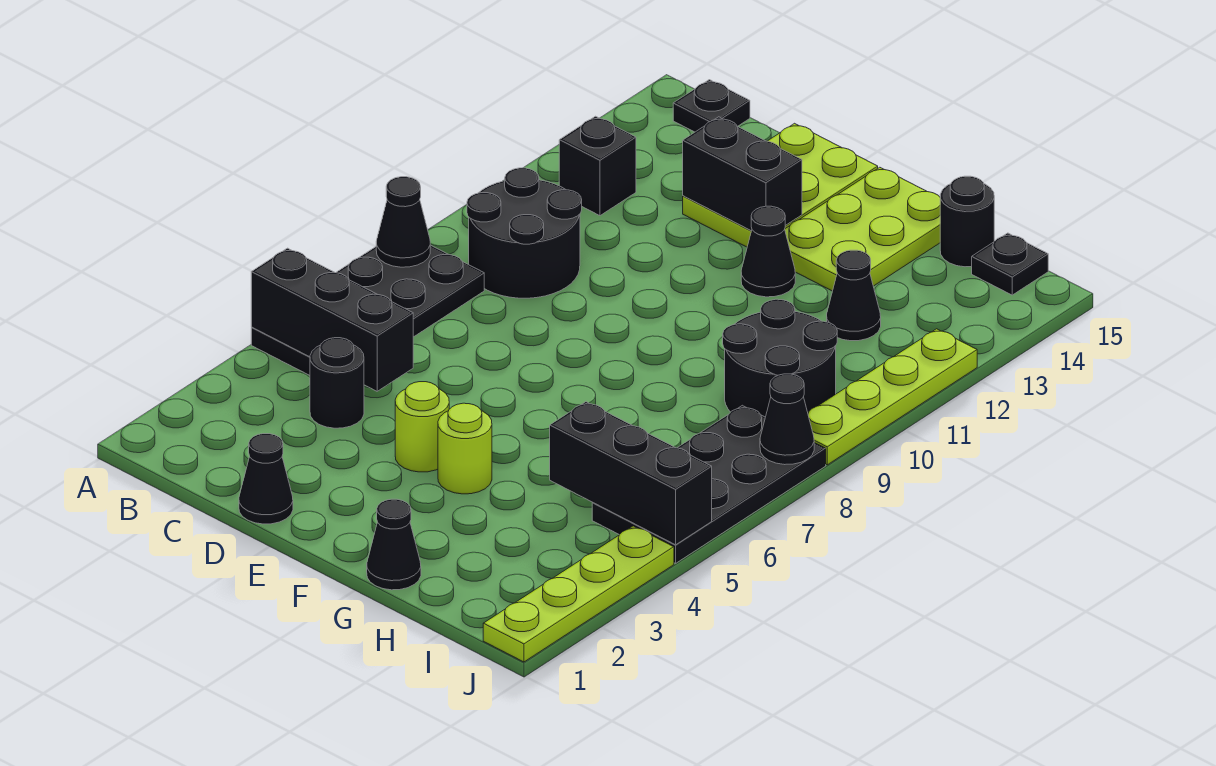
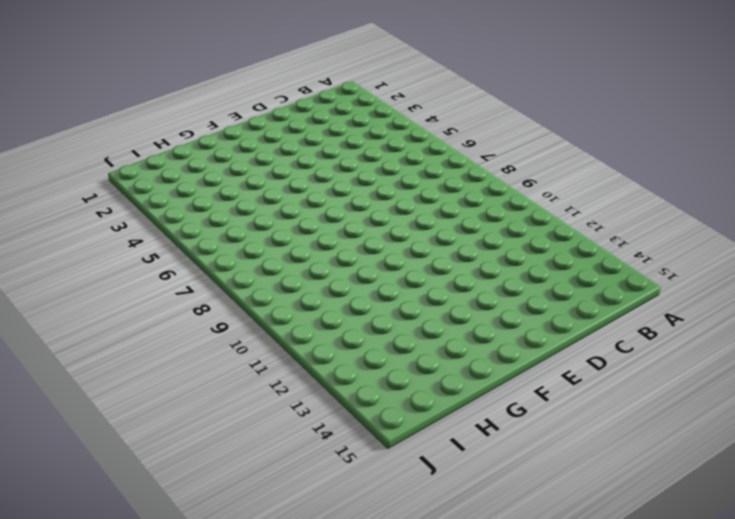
none -> black 2x4 plate [251,245,484,375]
none -> black 2x2 round brick [467,168,582,298]
none -> black 1x1 brick [559,116,636,216]

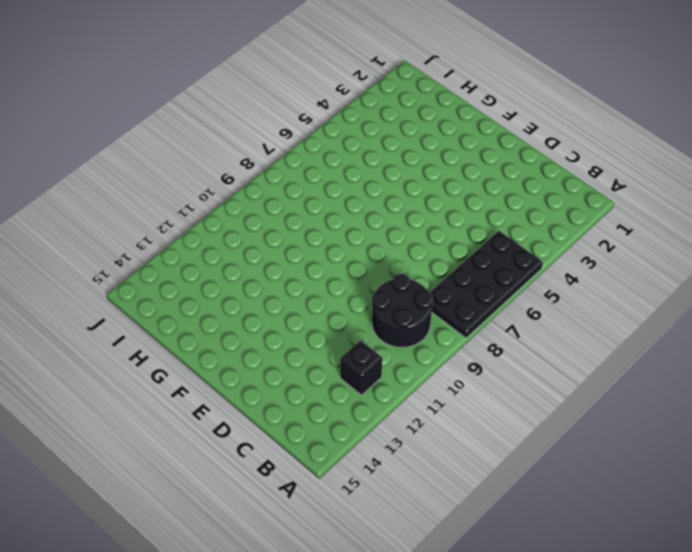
none -> black 1x1 plate [673,80,750,132]
none -> black 1x1 round brick [310,338,364,428]
none -> black 1x1 cone [239,434,293,524]

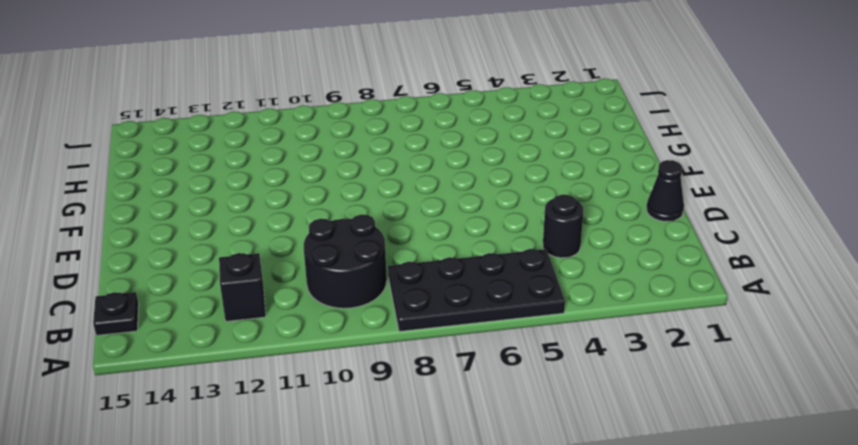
none -> lime 2x3 plate [683,123,878,247]
none -> lime 1x1 round brick [395,382,449,472]
none -> lime 1x1 round brick [438,403,492,494]

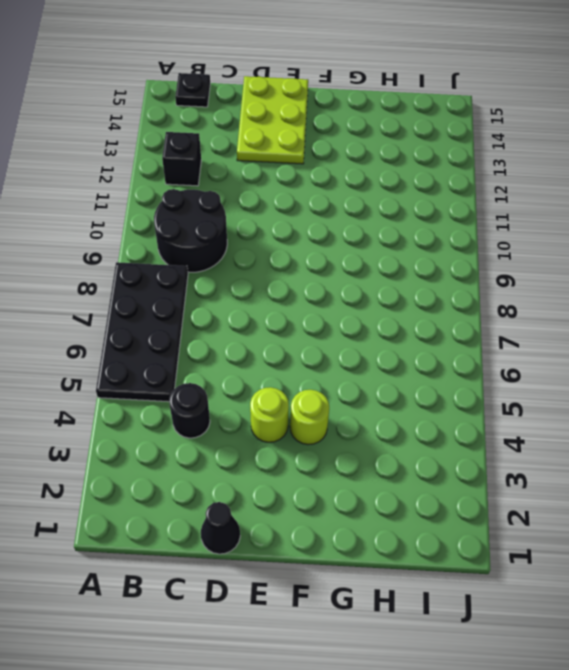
none -> black 1x1 cone [741,206,795,297]
none -> lime 2x3 plate [785,167,940,291]
none -> black 1x1 cone [367,499,421,590]

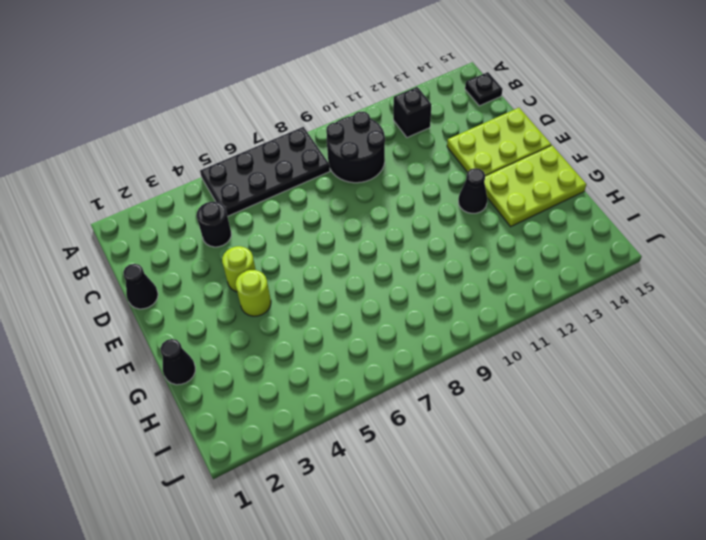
none -> black 2x2 round brick [723,299,837,417]
none -> black 1x1 cone [827,250,881,341]
none -> black 1x1 round brick [940,176,994,267]

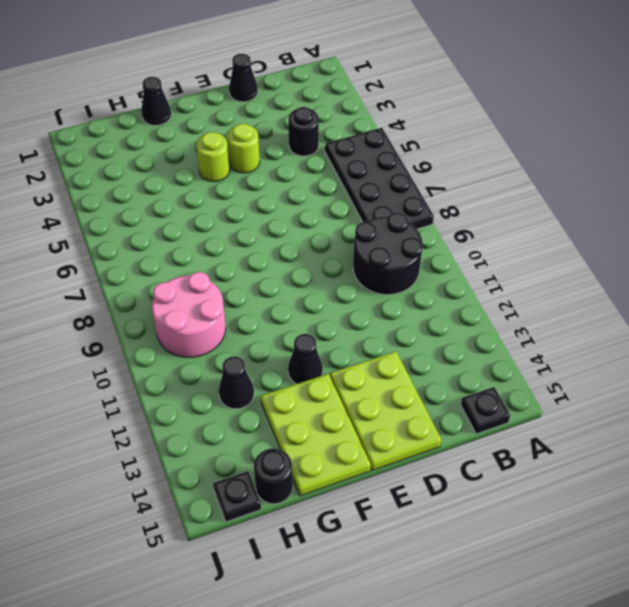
pink 2x2 round brick [152,272,226,357] -> black 2x2 round brick [723,299,837,417]
none -> black 1x1 brick [559,116,636,216]
none -> black 2x4 plate [592,405,826,563]
none -> lime 1x4 plate [483,526,674,662]

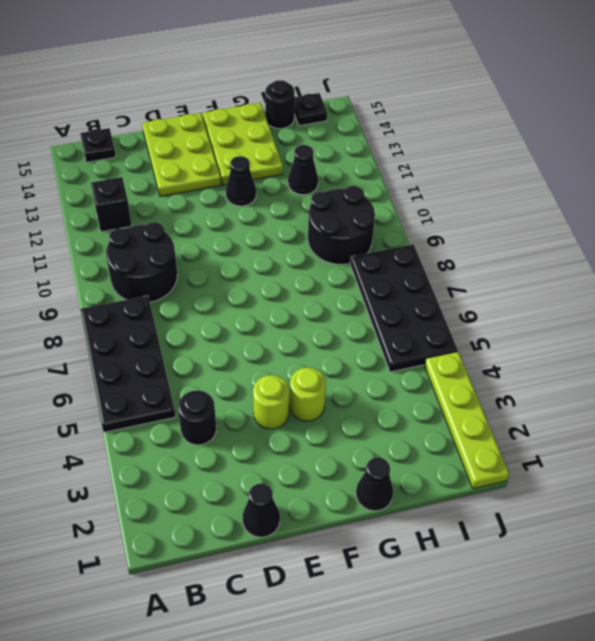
none -> lime 1x4 plate [808,329,977,465]
none -> black 1x3 brick [251,248,413,391]
none -> black 1x1 cone [376,177,430,267]

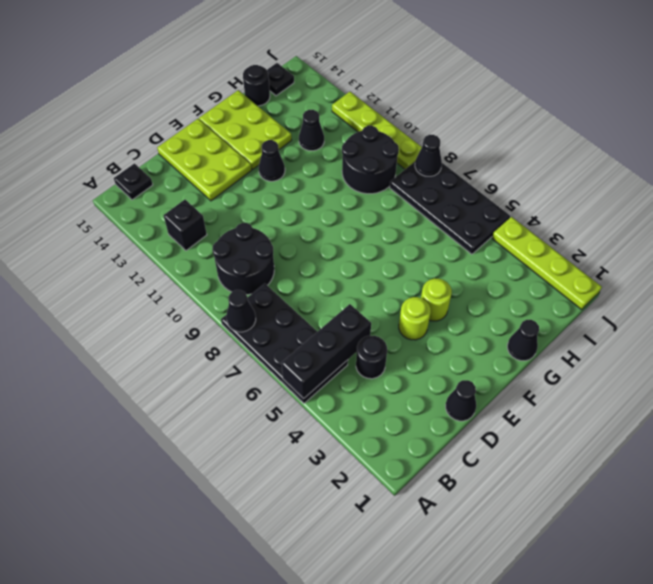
none -> black 1x2 brick [683,117,802,231]
none -> black 1x3 brick [550,402,712,545]

